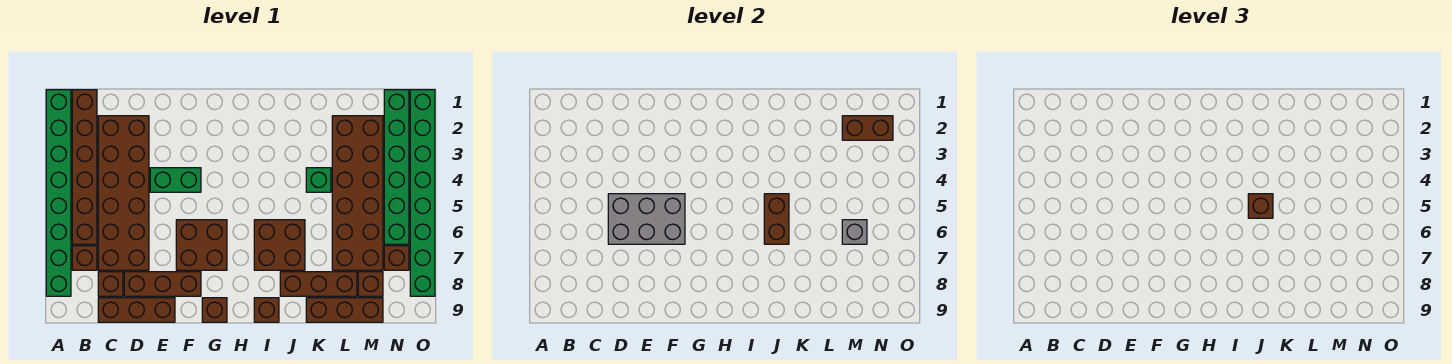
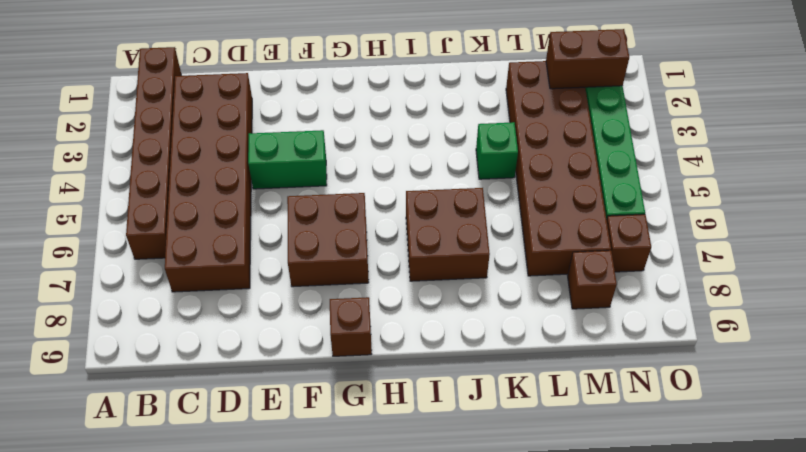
none -> green 1x8 brick [46,90,71,296]
none -> brown 1x1 brick [72,246,97,270]
none -> brown 1x1 brick [98,272,123,296]

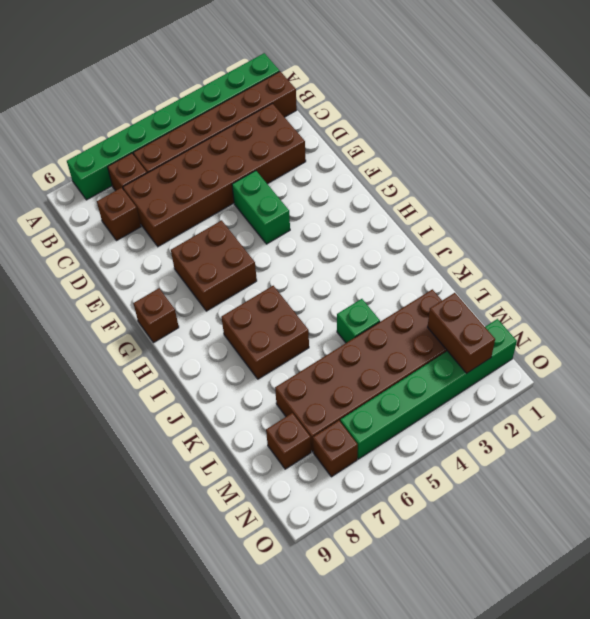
none -> brown 1x3 brick [98,298,175,322]
none -> brown 1x3 brick [124,272,201,296]
none -> brown 1x1 brick [254,298,279,322]

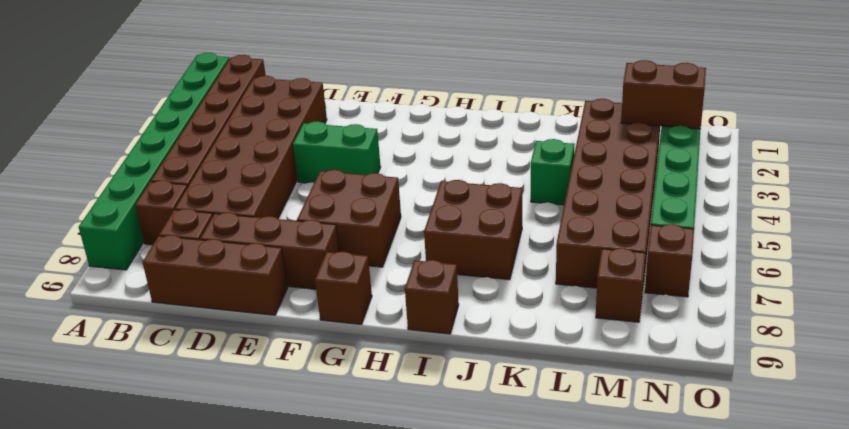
none -> brown 1x3 brick [280,272,357,296]
none -> brown 1x3 brick [306,298,383,322]
none -> green 1x8 brick [410,90,435,296]

